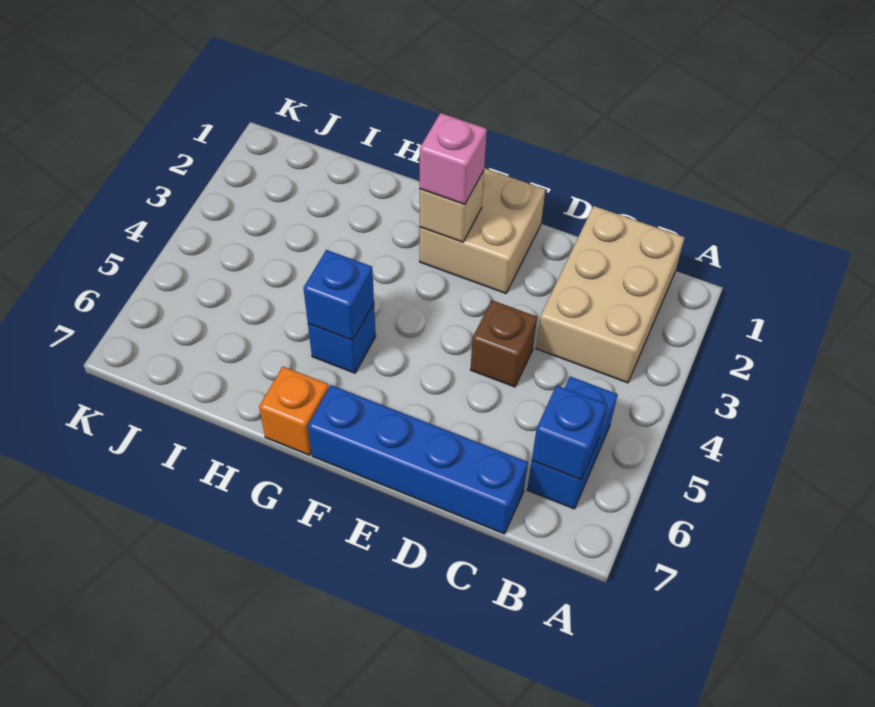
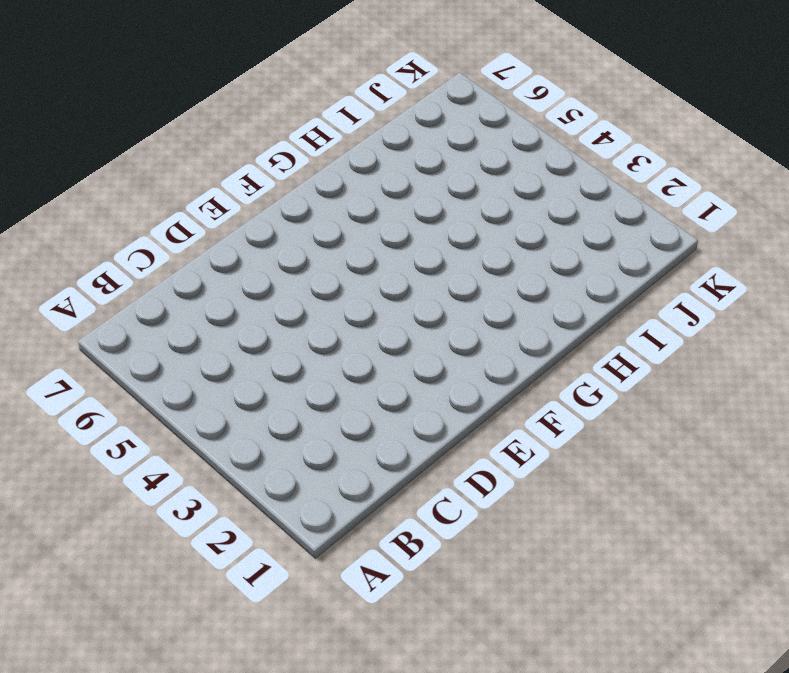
none -> tan 2x3 brick [536,206,685,383]
none -> blue 1x2 brick [527,376,618,509]

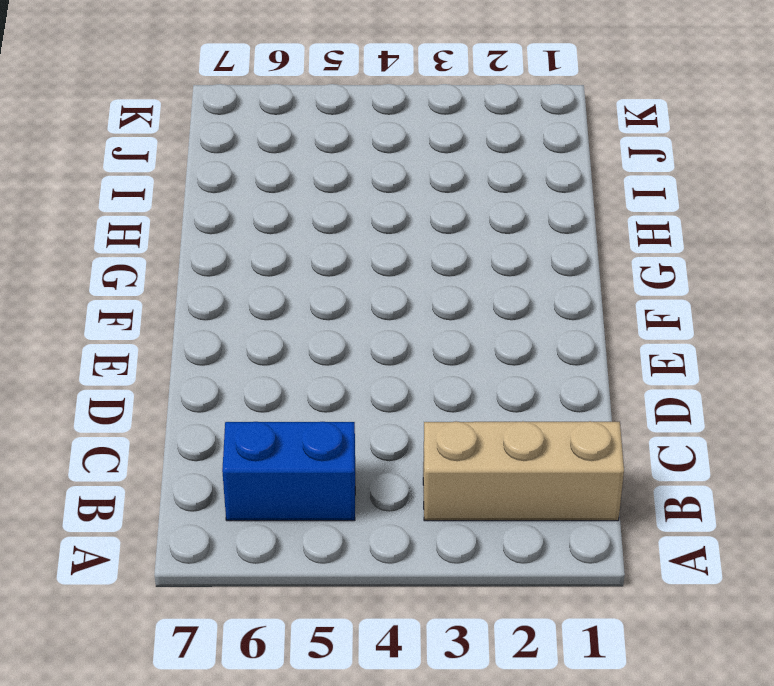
tan 1x3 brick [423,421,624,521] -> tan 2x3 brick [536,206,685,383]
none -> blue 1x4 brick [308,385,528,534]
none -> brown 1x1 brick [471,300,537,387]

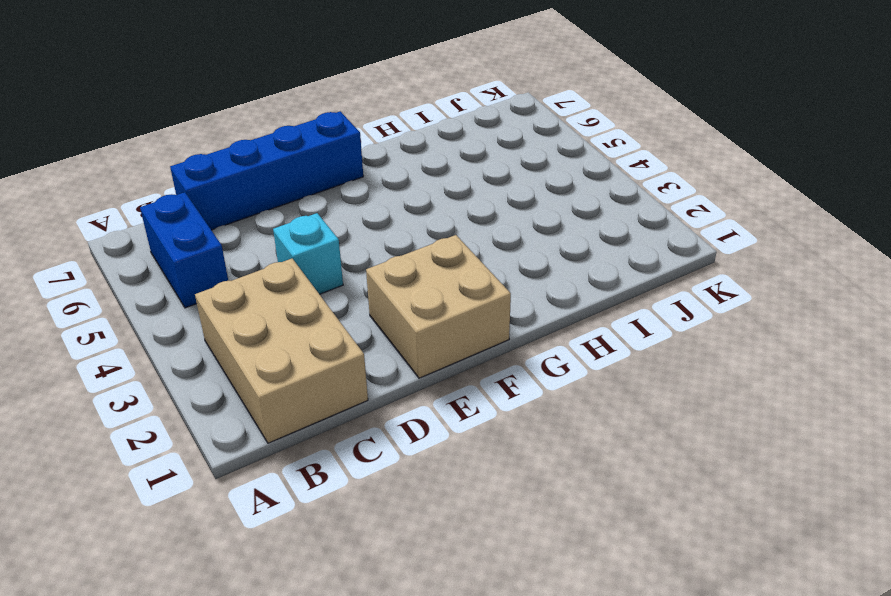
cyan 1x1 brick [273,213,343,294] -> brown 1x1 brick [471,300,537,387]
none -> blue 1x1 brick [308,304,376,373]
none -> orange 1x1 brick [259,367,329,455]

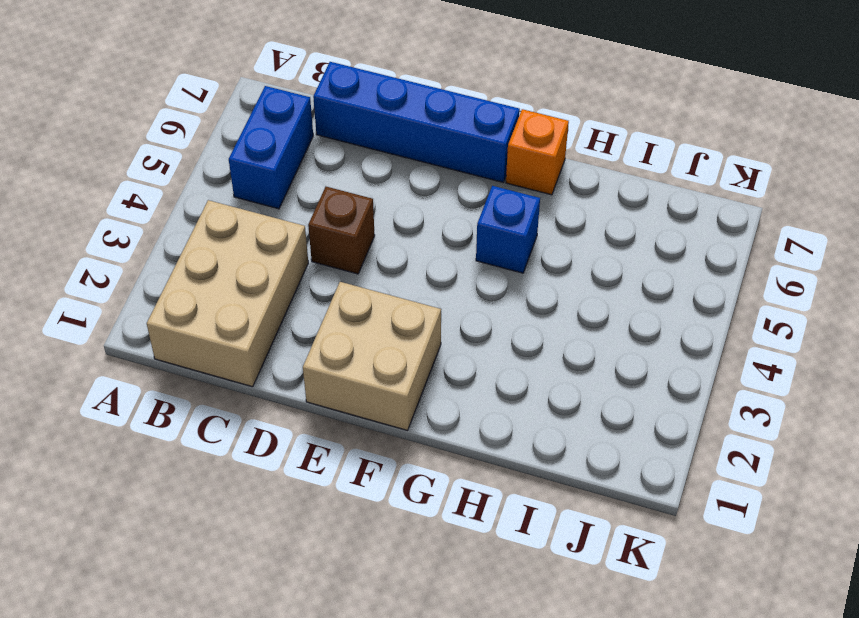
none -> blue 1x1 brick [532,385,607,480]
none -> tan 1x1 brick [420,171,484,242]

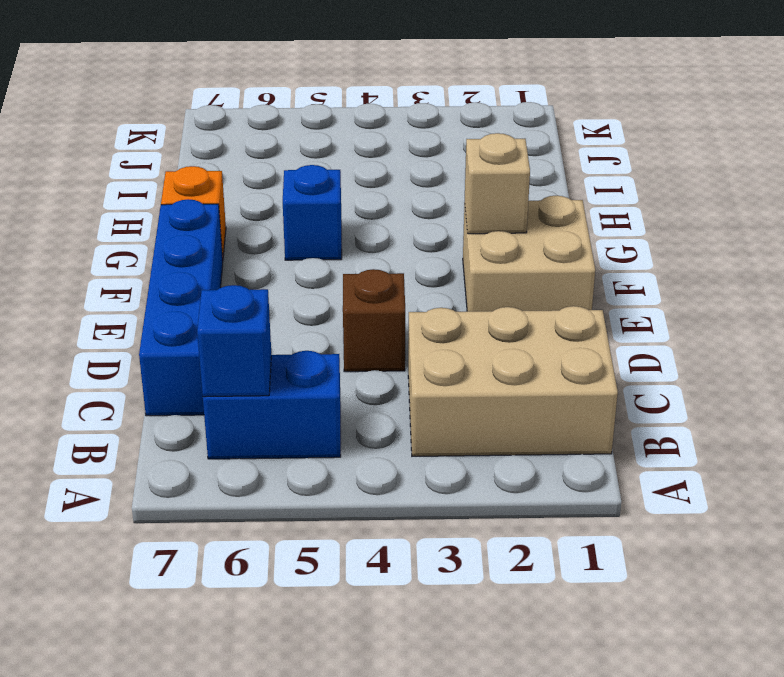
none -> blue 1x1 brick [303,250,374,340]
none -> pink 1x1 brick [420,113,487,204]

